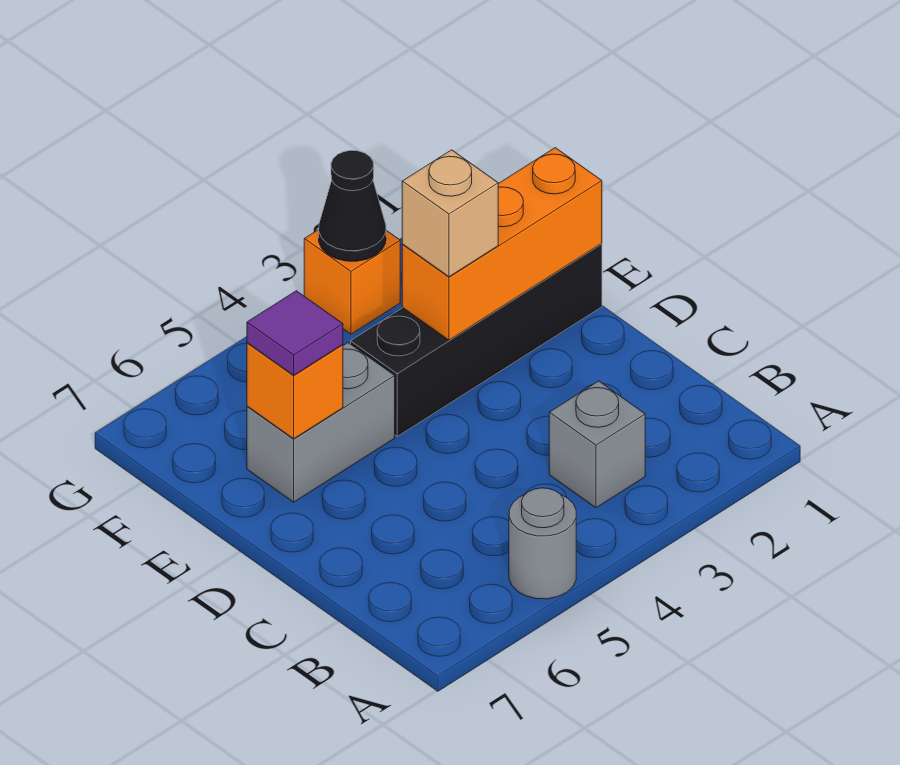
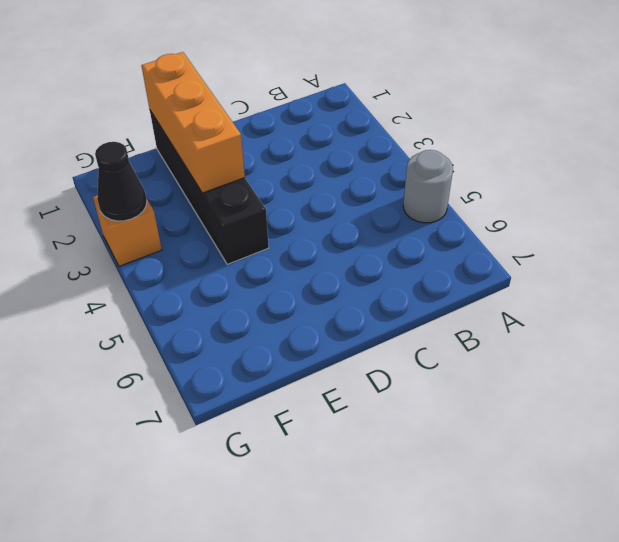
none -> grey 1x1 brick [549,381,645,508]
none -> grey 1x2 brick [247,343,395,502]

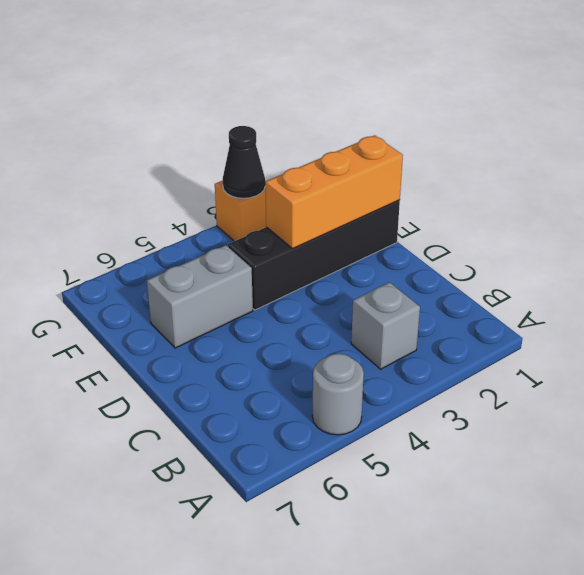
none -> orange 1x1 brick [247,343,343,439]
none -> tan 1x1 brick [402,150,498,277]

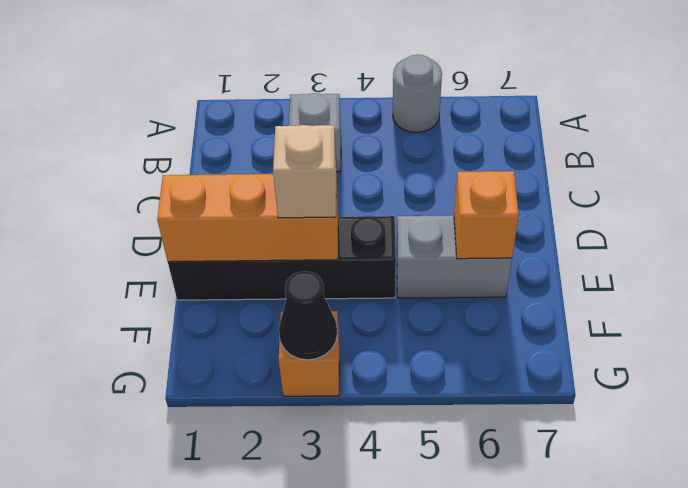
none -> purple 1x1 tile [247,291,343,375]

